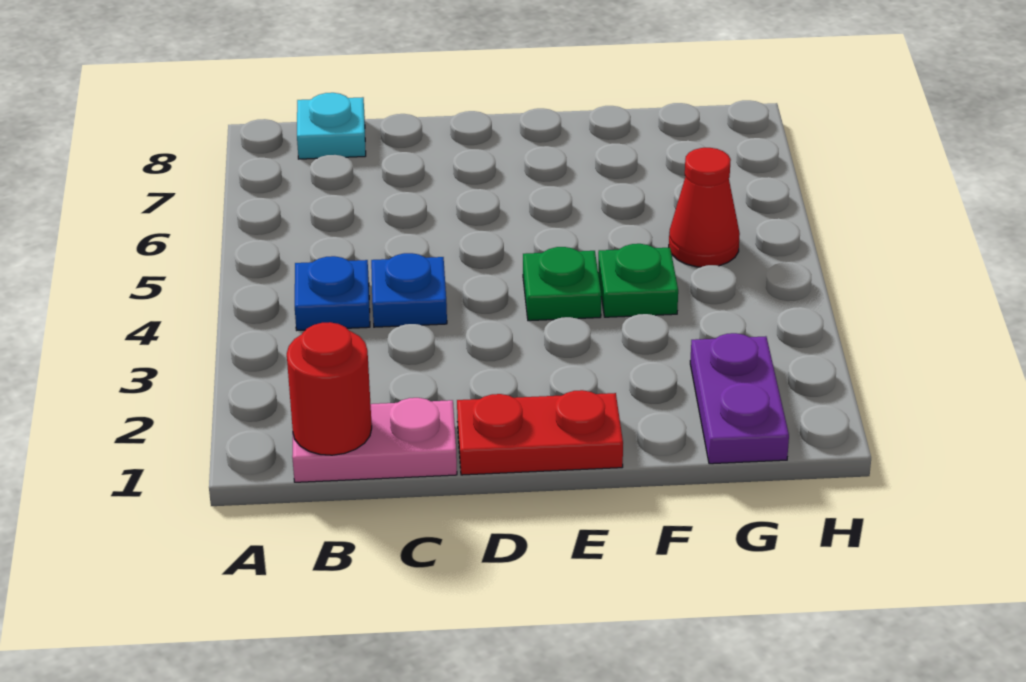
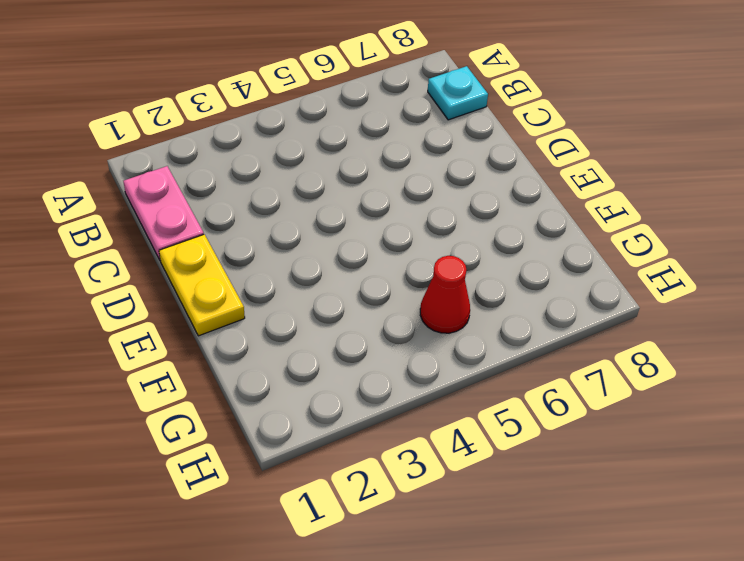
yellow 1x2 plate [159,234,245,336] -> red 1x2 plate [457,390,623,475]
none -> blue 1x1 plate [295,256,370,330]
none -> blue 1x1 plate [371,253,447,327]

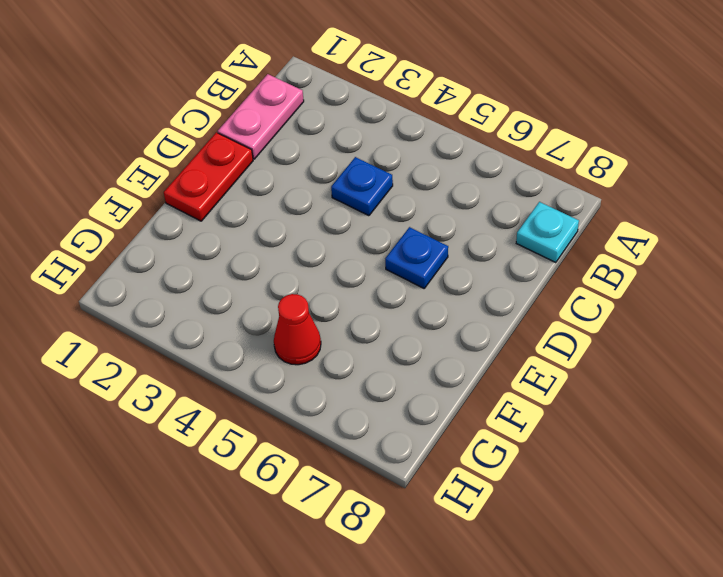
blue 1x1 plate [385,227,448,288] -> blue 1x1 plate moved to [295,256,370,330]
none -> green 1x1 plate [523,247,601,321]
none -> green 1x1 plate [598,244,678,317]

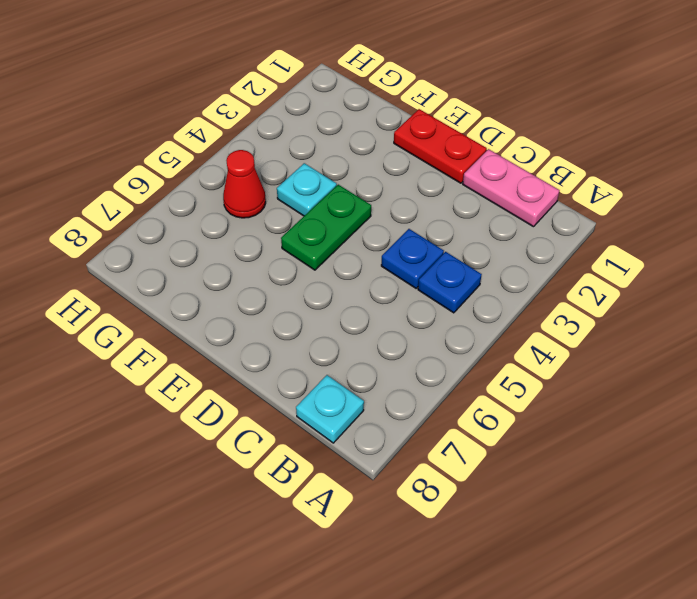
green 1x2 plate [281,185,371,270] -> green 1x1 plate [523,247,601,321]
cyan 1x1 plate [277,163,337,216] -> green 1x1 plate [598,244,678,317]
none -> purple 1x2 plate [690,333,789,464]
none -> red 1x1 round brick [287,322,372,455]

